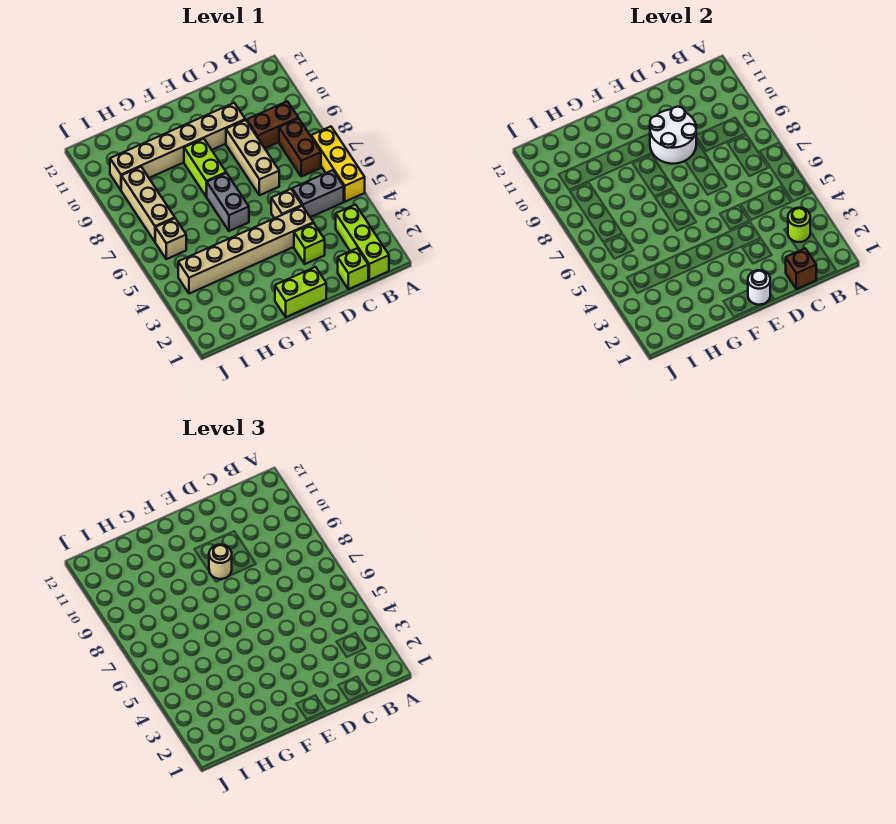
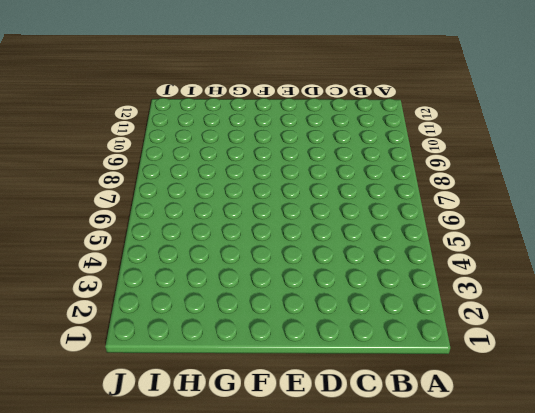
none -> yellow 1x3 brick [311,127,365,202]
none -> lime 1x3 brick [336,205,389,280]
none -> grey 1x2 brick [292,170,344,217]

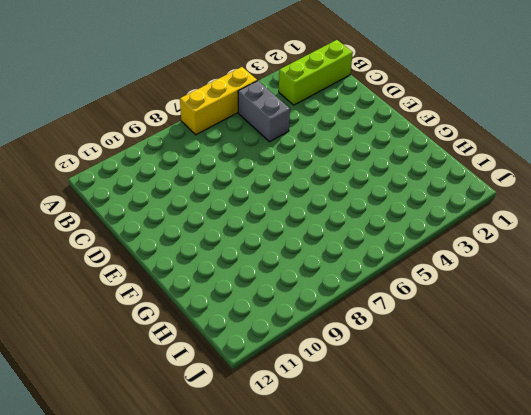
none -> brown 1x2 brick [279,118,321,177]
none -> brown 1x2 brick [247,101,298,148]
none -> lime 1x1 brick [338,248,368,289]

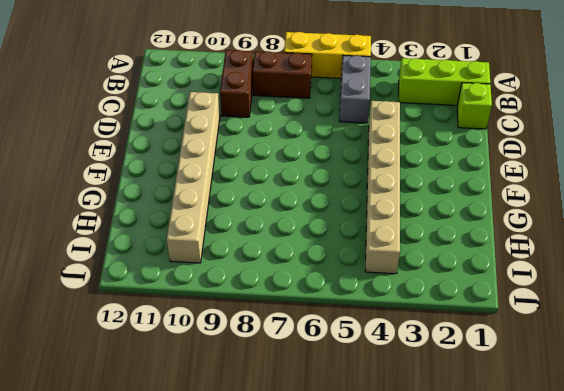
none -> lime 1x1 brick [294,223,325,264]
none -> tan 1x1 brick [271,189,302,218]
none -> tan 1x3 brick [226,120,279,195]

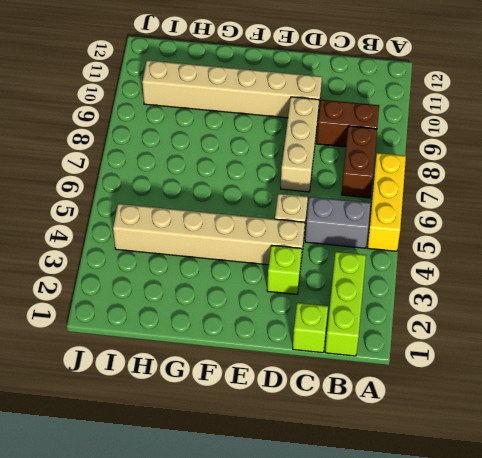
none -> lime 1x2 brick [275,267,326,317]
none -> grey 1x2 brick [207,173,249,231]
none -> lime 1x2 brick [184,139,226,197]

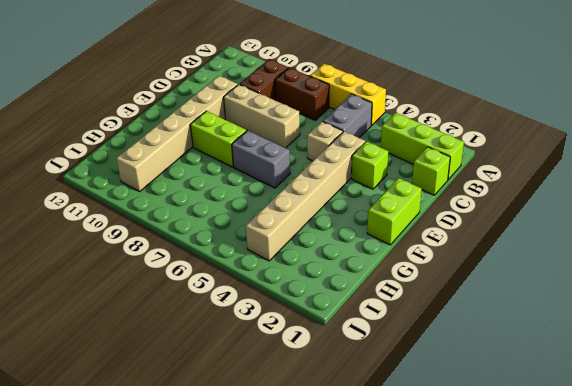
none -> tan 1x1 brick [155,218,186,259]
none -> tan 1x3 brick [121,167,175,242]
none -> lime 1x1 round brick [788,208,810,242]

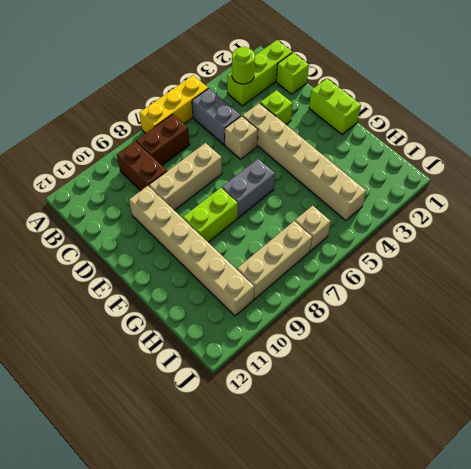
none -> brown 1x1 brick [786,248,816,289]
none -> white 2x2 round brick [650,107,696,164]
none -> white 1x1 round brick [748,270,770,305]

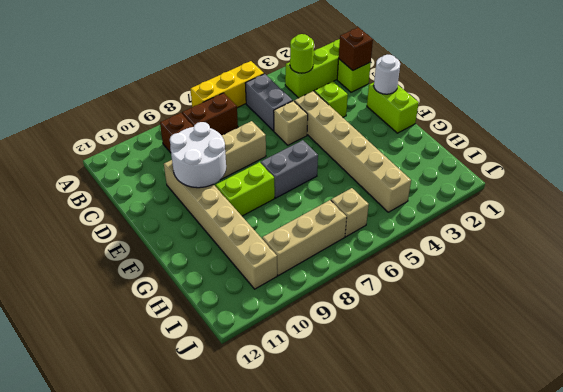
none -> tan 1x1 round brick [209,545,232,579]

